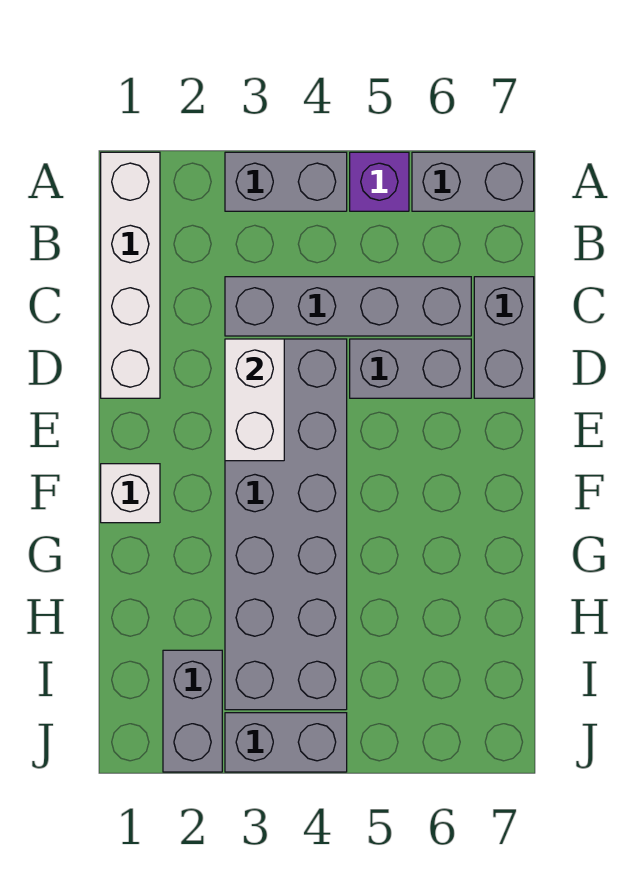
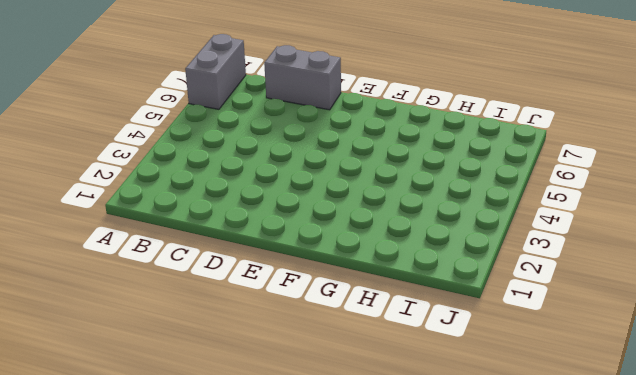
none -> white 1x4 brick [101,152,160,398]
none -> grey 1x2 brick [225,152,347,211]
none -> purple 1x1 brick [350,152,409,211]

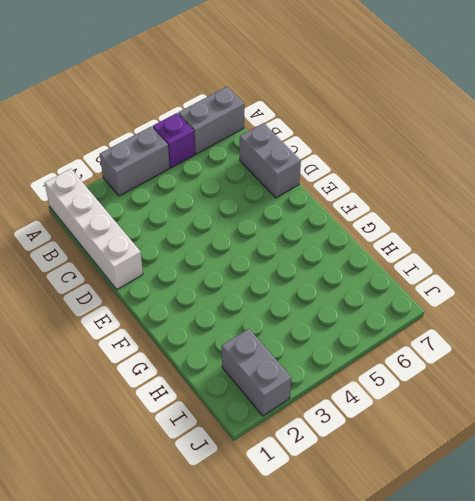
none -> grey 1x4 brick [225,277,471,336]
none -> grey 2x6 brick [225,339,347,710]
none -> grey 1x2 brick [350,339,471,398]

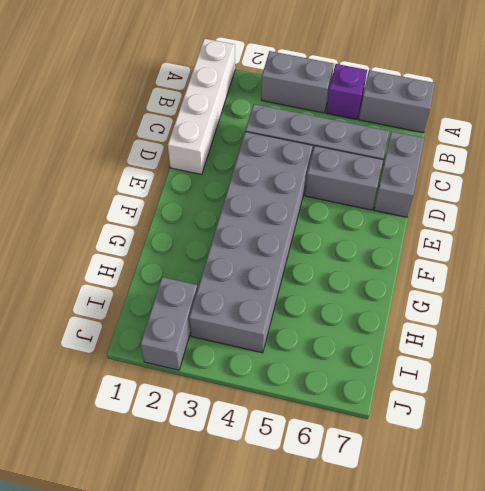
none -> white 1x1 brick [101,464,160,523]
none -> grey 1x2 brick [225,713,347,772]
none -> white 1x2 brick [225,339,284,461]

